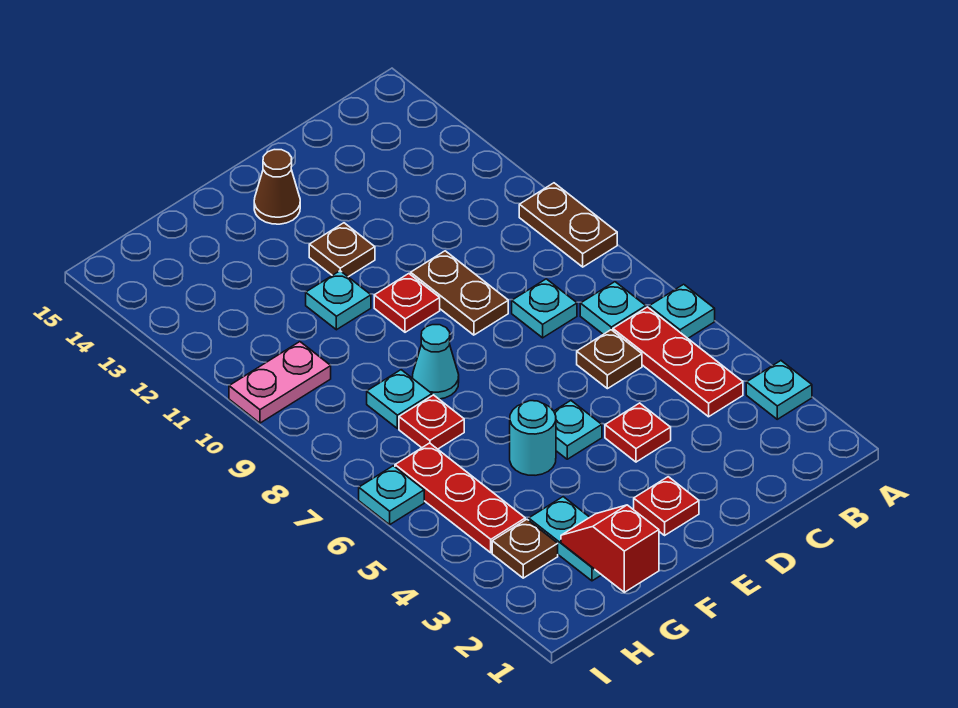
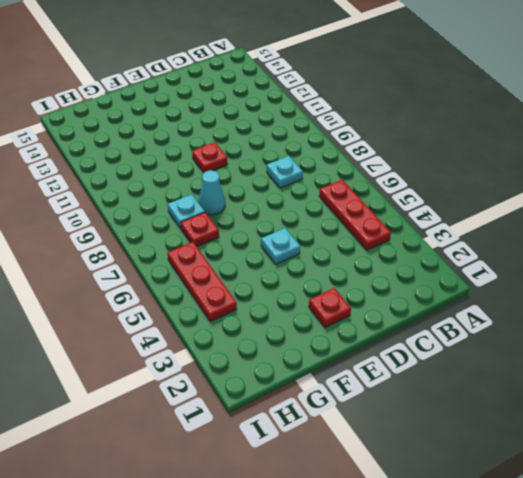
none -> cyan 1x1 plate [746,361,812,419]
none -> cyan 1x1 plate [649,284,715,338]
none -> brown 1x2 plate [519,183,617,267]

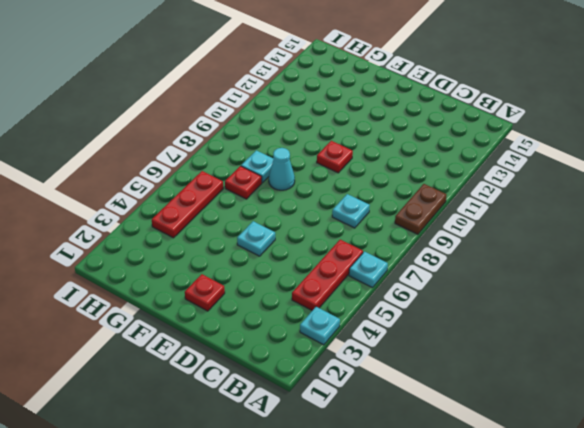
none -> cyan 1x1 plate [580,282,646,334]
none -> brown 1x1 plate [577,330,642,389]
none -> red 1x1 plate [605,403,671,462]

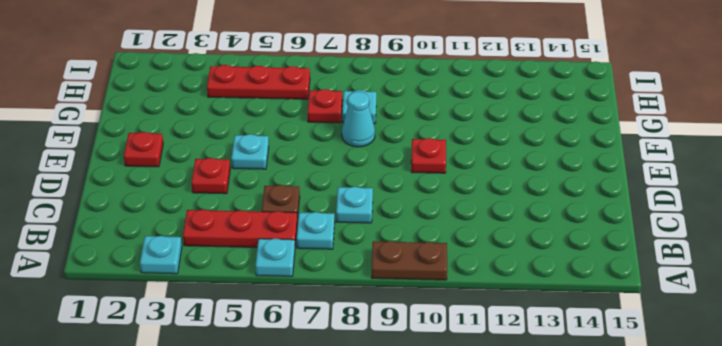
none -> brown 1x2 plate [411,251,508,335]
none -> brown 1x1 plate [309,223,375,277]
none -> brown 1x1 cone [254,150,300,224]

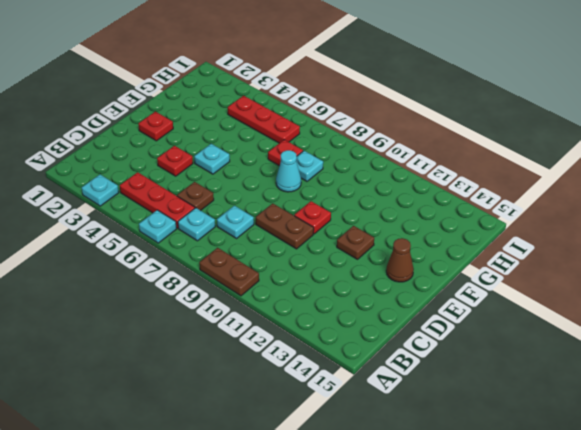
none -> cyan 1x1 round brick [510,401,556,475]
none -> cyan 1x1 plate [306,271,371,330]
none -> cyan 1x2 plate [529,497,601,581]

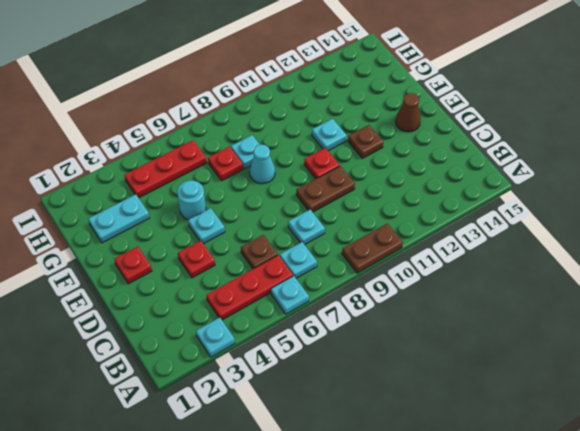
none -> brown 1x1 plate [492,519,558,578]
none -> pink 1x2 plate [229,342,331,423]
none -> cyan 1x1 plate [359,466,424,525]

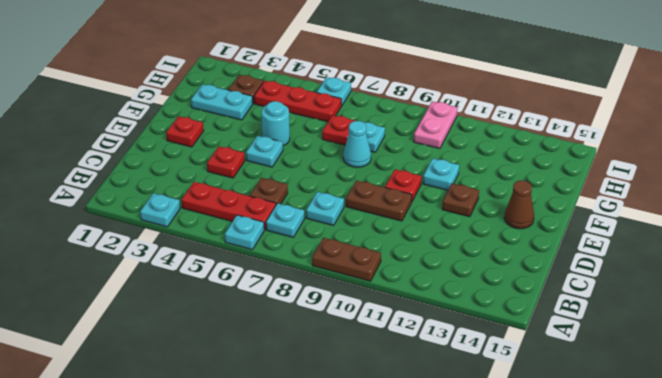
none -> red 1x2 slope [561,505,659,592]

